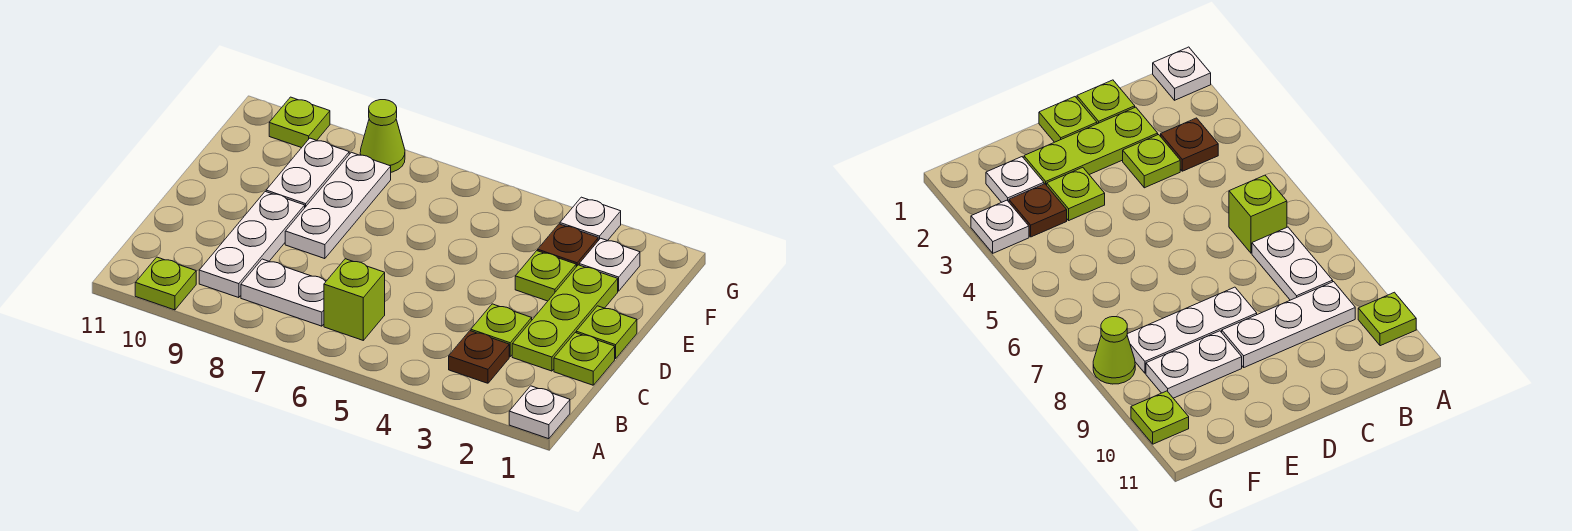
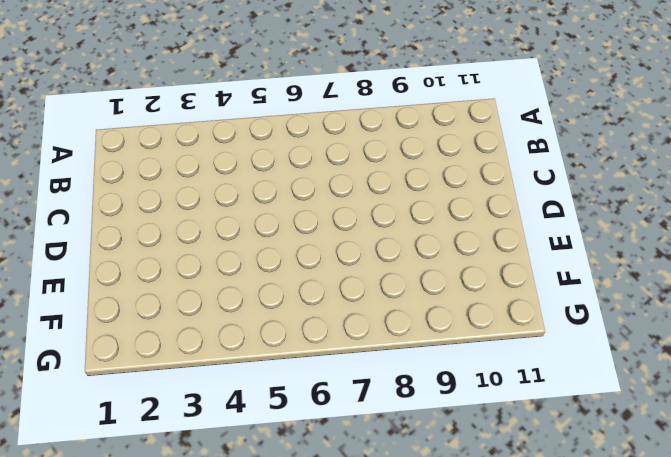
none -> white 1x1 plate [509,386,570,439]
none -> lime 1x1 plate [135,257,196,310]
none -> brown 1x1 plate [449,331,509,383]

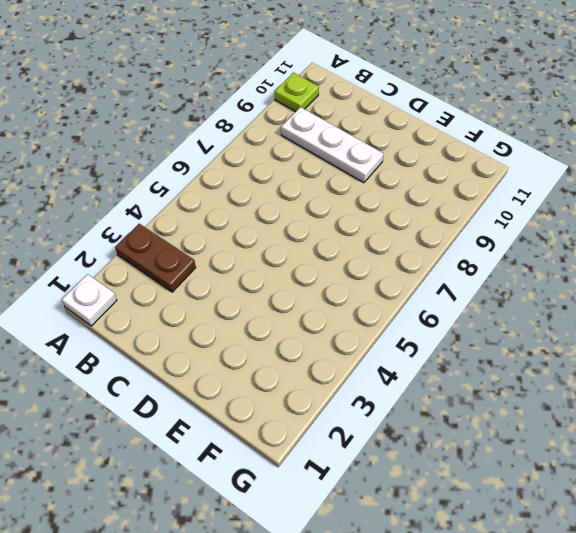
brown 1x2 plate [115,224,196,292] -> brown 1x1 plate [449,331,509,383]
none -> lime 1x1 brick [324,259,385,340]
none -> white 1x2 plate [241,259,326,326]
none -> lime 1x1 plate [554,333,615,385]

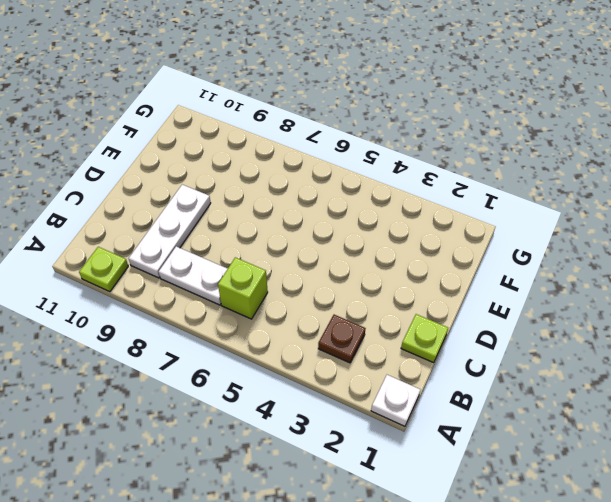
none -> lime 1x3 plate [512,265,618,371]
none -> lime 1x1 plate [471,304,532,357]
none -> lime 1x1 plate [576,306,637,359]

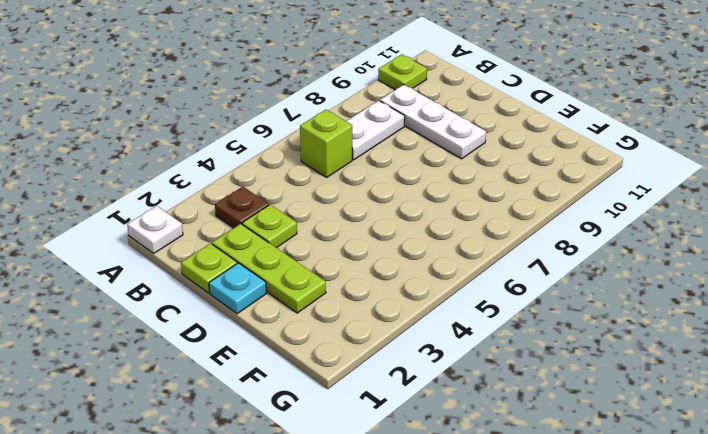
cyan 1x1 plate [209,263,266,314] -> lime 1x1 plate [576,306,637,359]
none -> white 1x3 plate [285,152,391,259]
none -> lime 1x1 plate [515,251,576,301]
none -> white 1x2 plate [266,138,349,207]

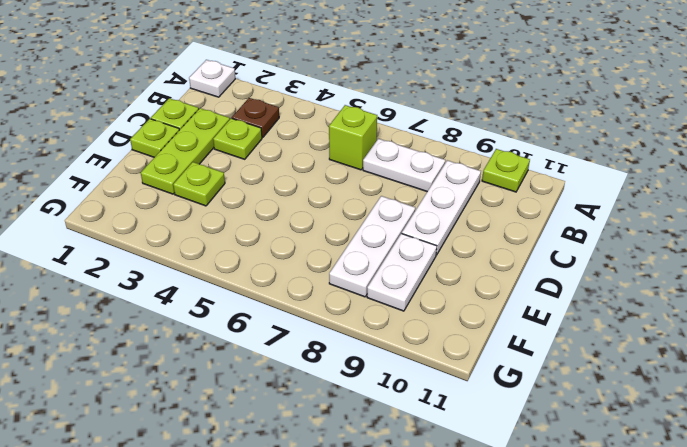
none -> white 1x1 plate [579,238,640,291]
none -> brown 1x1 plate [538,224,598,267]
none -> white 1x1 plate [560,197,621,241]

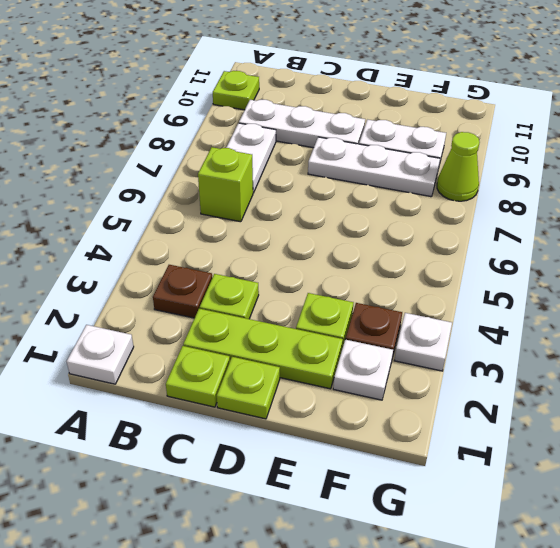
none -> lime 1x1 plate [269,97,330,148]

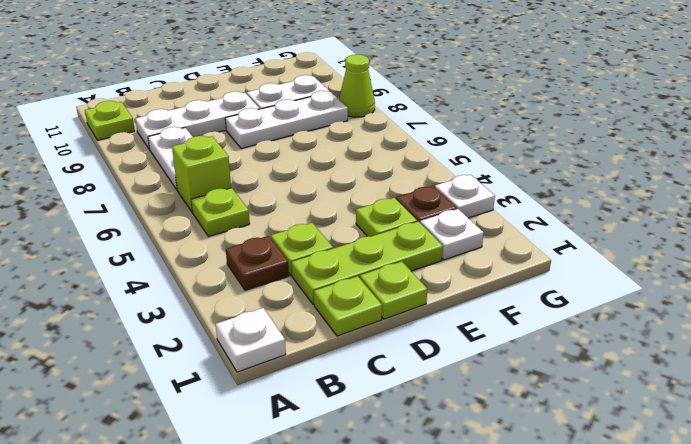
lime 1x1 plate [191,188,250,237] -> lime 1x1 plate moved to [269,97,330,148]

